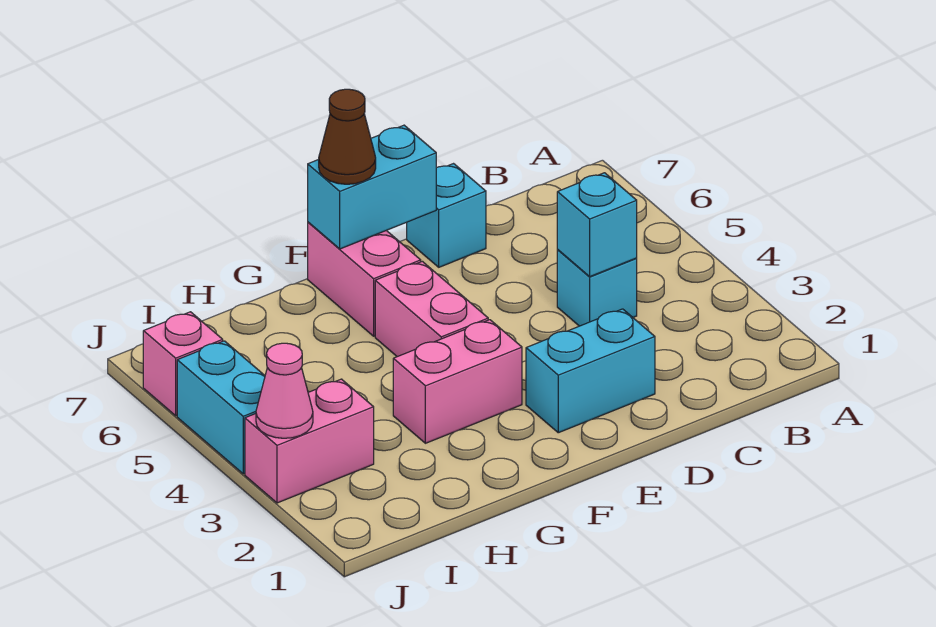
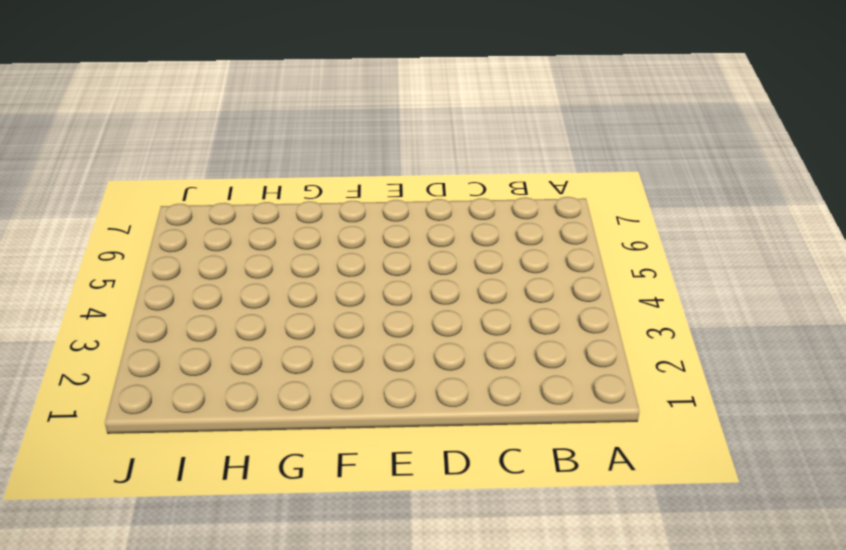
none -> cyan 1x1 brick [557,250,637,326]
none -> cyan 1x2 brick [526,309,655,433]
none -> cyan 1x1 brick [407,164,486,267]

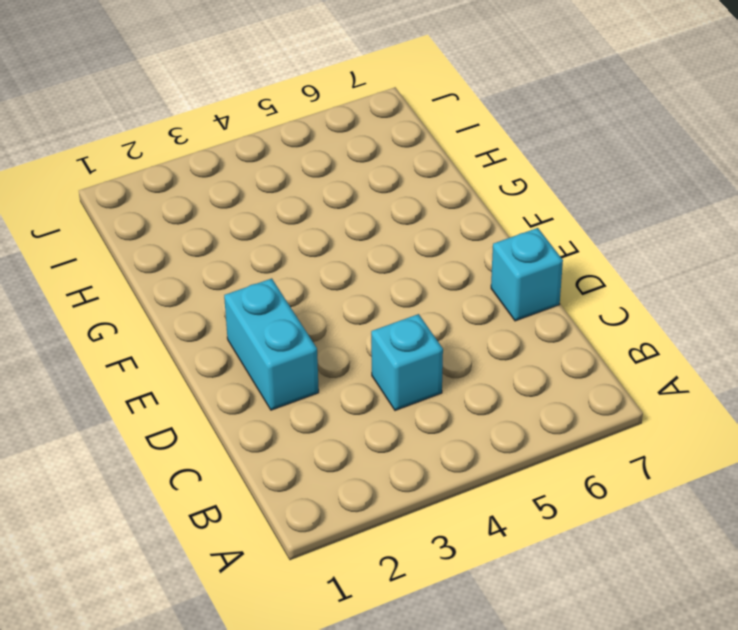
none -> pink 1x2 brick [393,320,522,443]
none -> pink 1x2 brick [375,261,488,357]
none -> pink 1x2 brick [308,222,421,336]

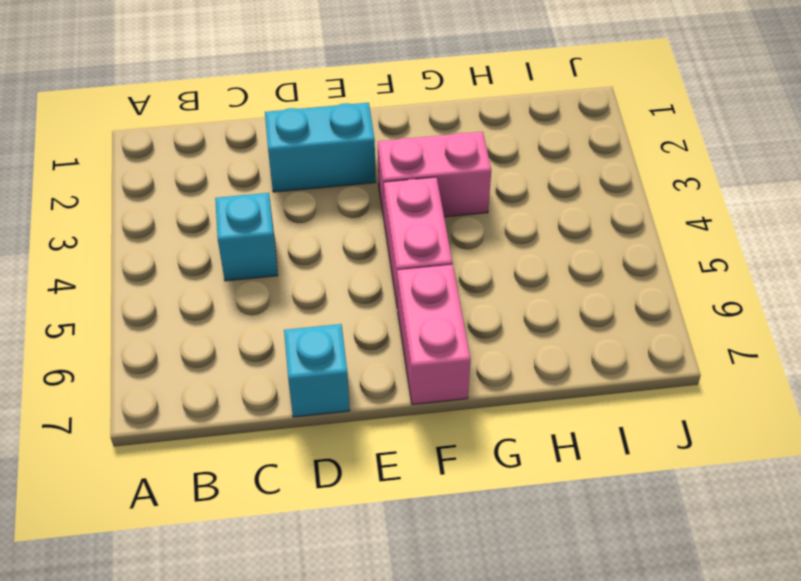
none -> pink 1x2 brick [245,379,374,503]
none -> cyan 1x2 brick [177,341,265,474]
none -> pink 1x1 brick [143,312,223,416]

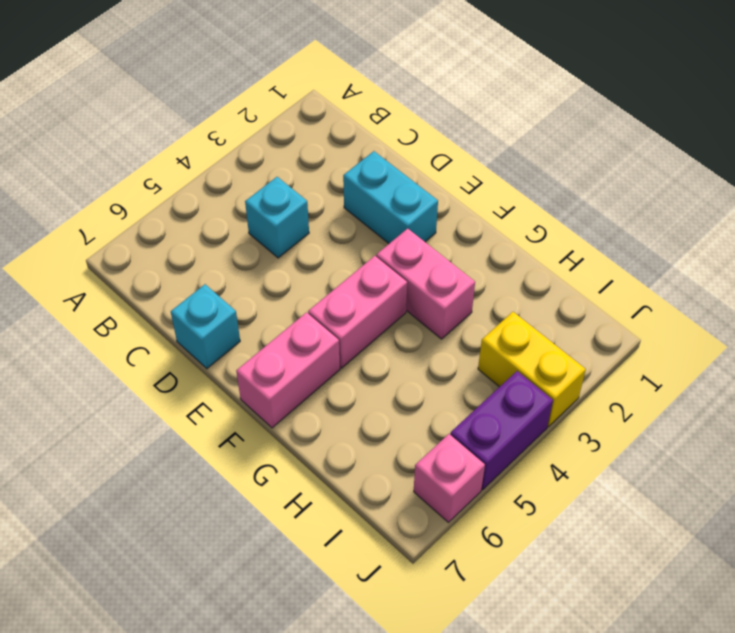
yellow 1x2 brick [478,312,586,427] -> pink 1x2 brick [245,379,374,503]
purple 1x2 brick [450,371,553,490] -> cyan 1x2 brick [177,341,265,474]
none -> cyan 1x1 brick [557,173,637,276]
none -> cyan 1x2 brick [308,125,436,249]
none -> pink 1x1 cone [256,343,313,438]

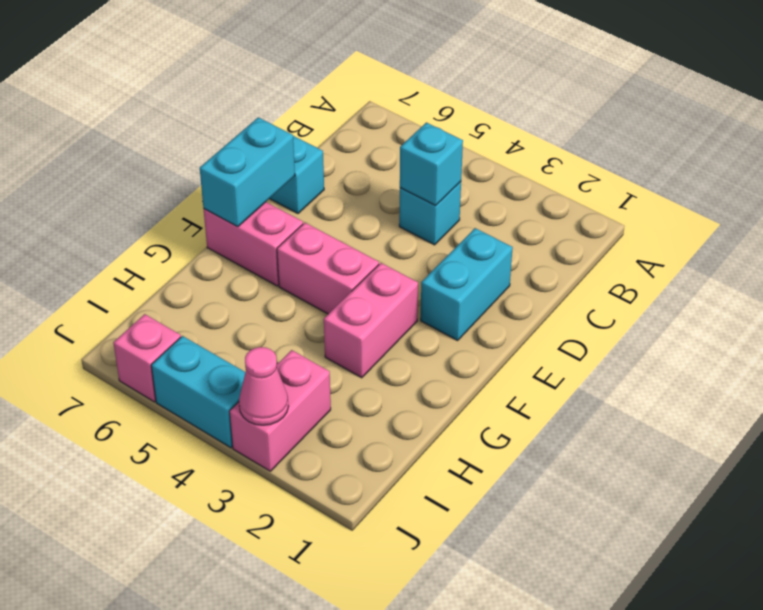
none -> brown 1x1 cone [319,89,376,184]

